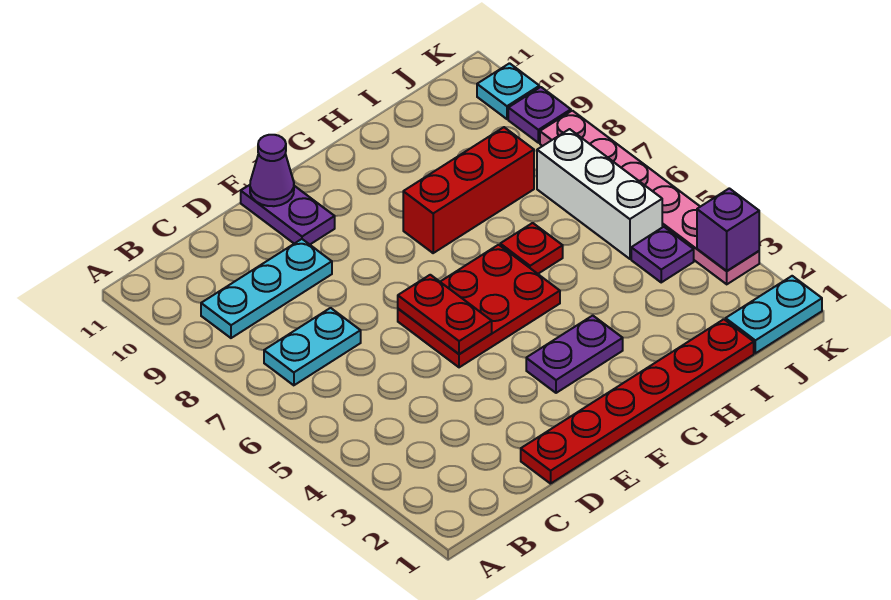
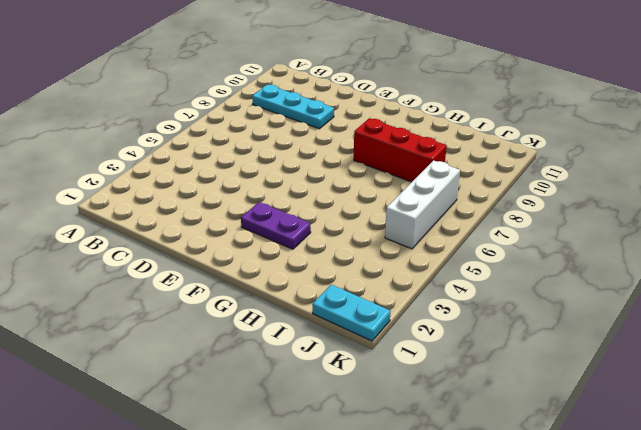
none -> cyan 1x2 plate [264,308,361,385]
none -> red 1x6 plate [521,319,754,484]
none -> red 2x3 plate [398,245,560,367]

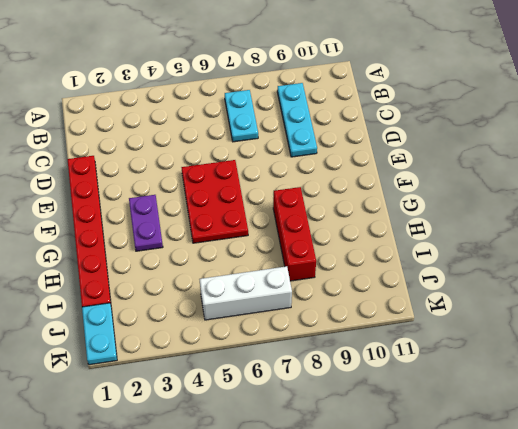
none -> purple 1x2 plate [241,185,335,244]
none -> red 1x1 plate [500,223,563,274]
none -> purple 1x1 plate [631,227,694,282]

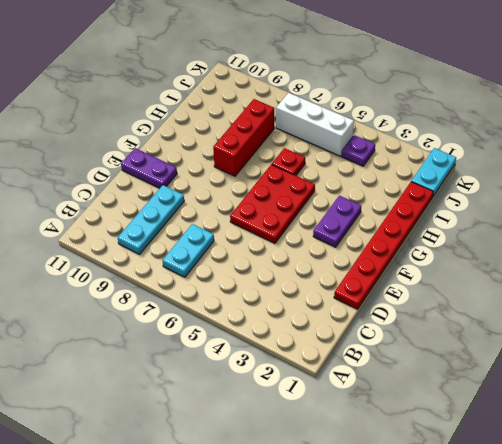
none -> pink 1x6 plate [540,111,759,284]
none -> purple 1x1 plate [508,87,571,143]
none -> cyan 1x1 plate [477,63,539,119]

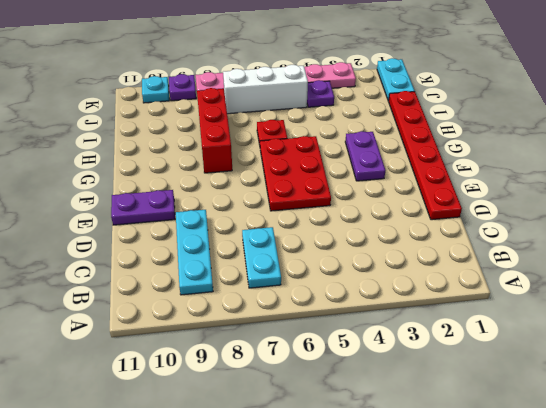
none -> red 1x2 plate [398,275,492,354]
none -> purple 1x1 cone [250,135,294,206]
none -> purple 1x1 brick [697,188,759,271]

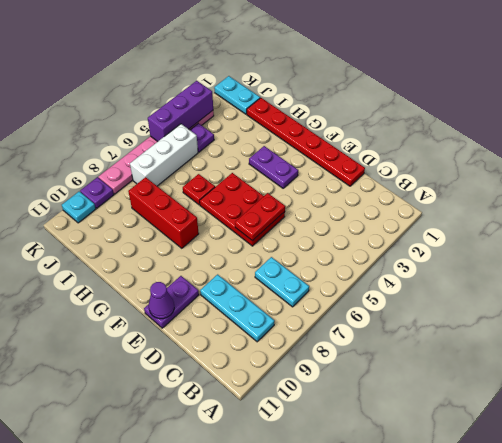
purple 1x3 brick [148,81,213,142] -> purple 1x1 brick [697,188,759,271]

